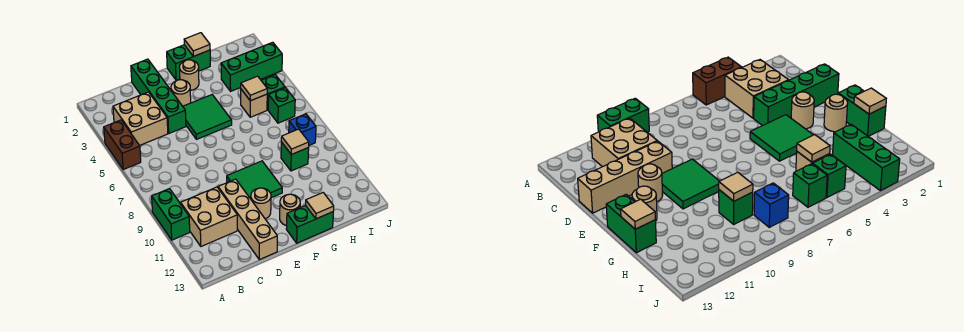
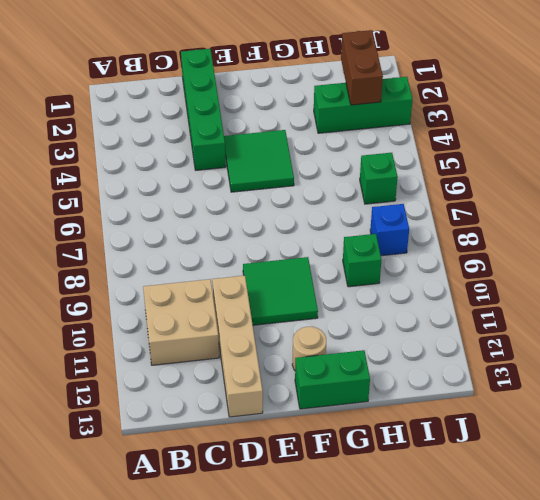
brown 1x2 brick [341,30,383,105] -> brown 1x2 brick moved to [104,120,141,170]
none -> green 1x2 brick [152,189,190,240]
none -> tan 2x2 brick [113,92,168,145]
none -> tan 1x1 round brick [171,80,191,106]

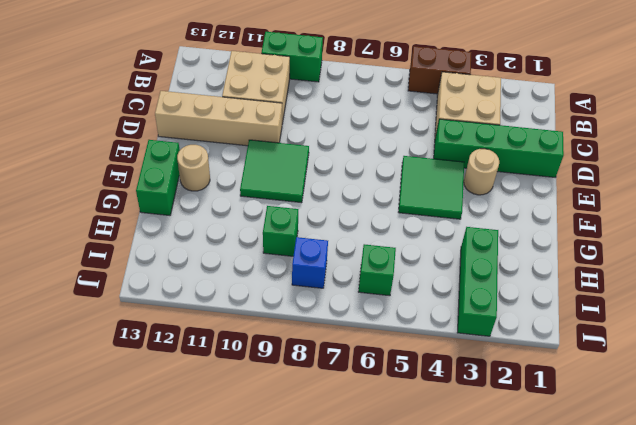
none -> tan 1x1 round brick [251,188,271,219]
none -> green 1x2 brick [167,45,210,80]
none -> tan 1x1 round brick [180,60,199,90]

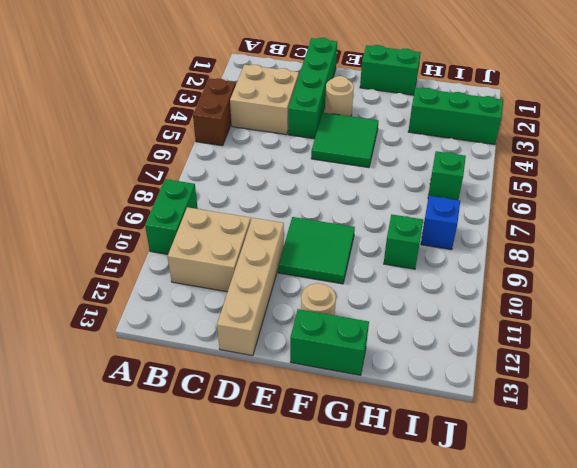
none -> tan 1x1 round brick [251,188,271,219]
none -> tan 1x1 round brick [180,60,199,90]
none -> tan 1x1 brick [241,89,267,117]

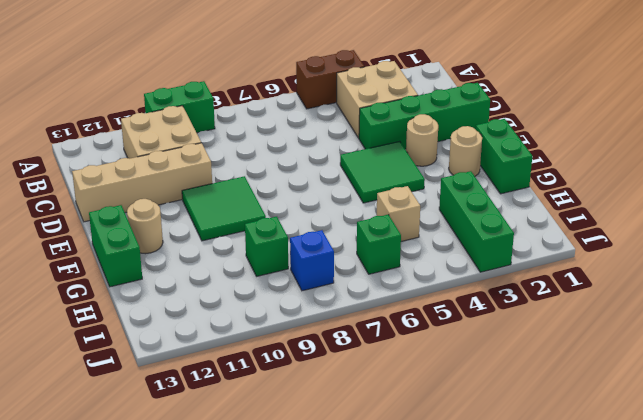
none -> tan 1x1 round brick [251,188,271,219]
none -> green 1x1 brick [261,75,285,110]
none -> tan 1x1 tile [184,33,210,56]

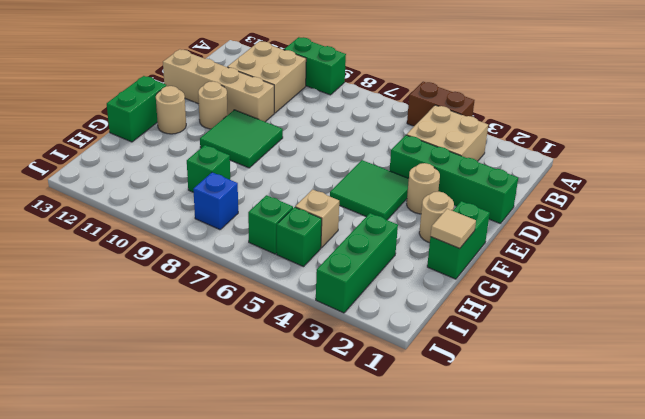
none -> tan 1x1 tile [306,193,334,219]
none -> tan 1x1 tile [241,76,267,101]
none -> tan 1x1 tile [281,129,309,155]

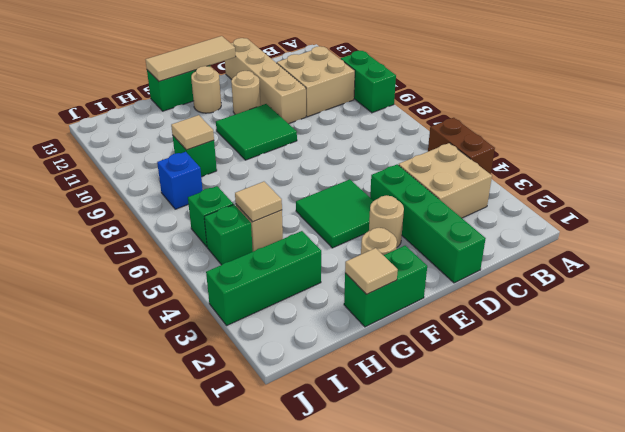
tan 1x3 tile [146,36,236,81] -> tan 1x1 tile [306,193,334,219]

